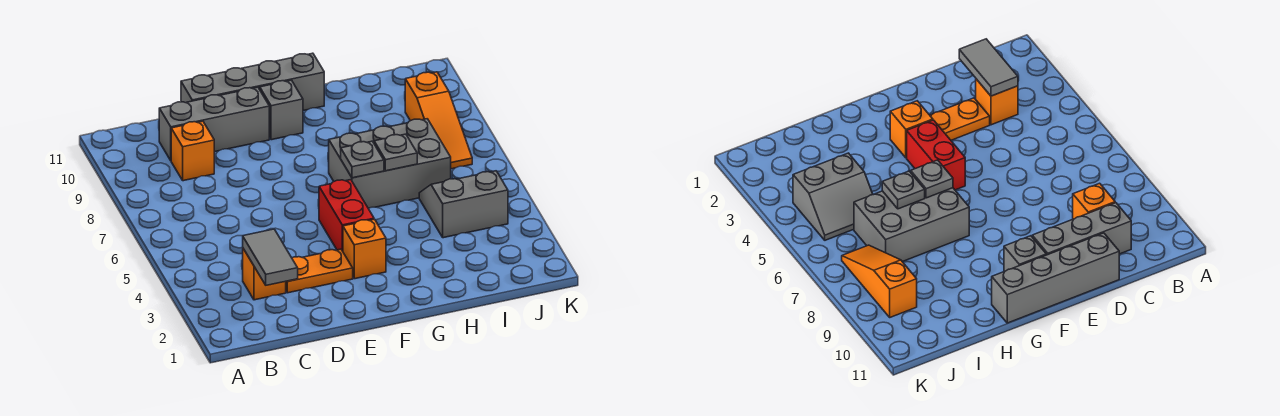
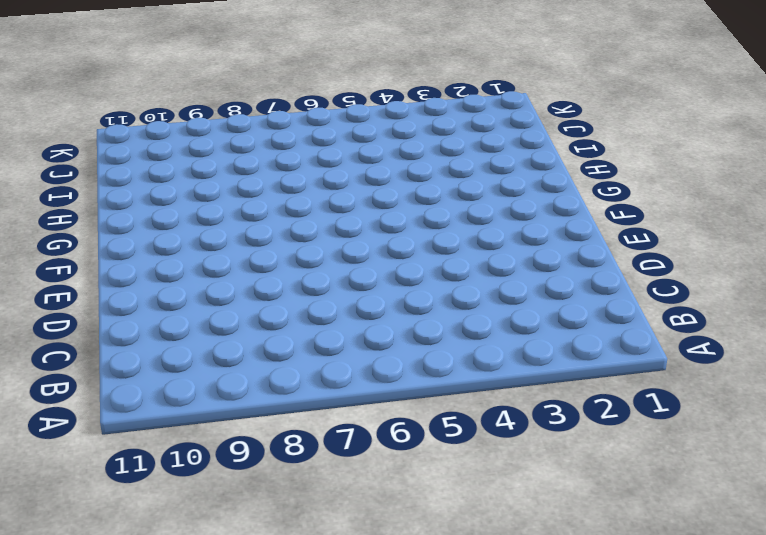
none -> orange 1x1 brick [243,249,286,300]
none -> orange 1x1 brick [171,121,214,181]
none -> grey 1x3 brick [159,87,269,160]

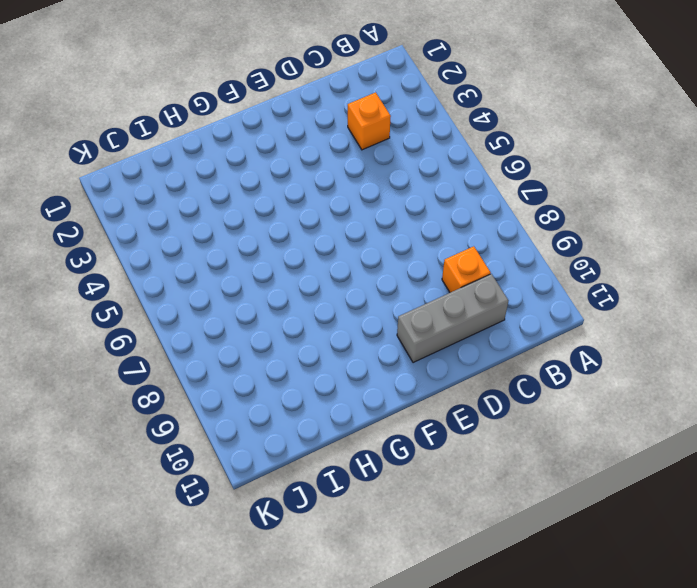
none -> orange 1x2 plate [286,249,353,293]
none -> grey 1x4 brick [181,53,324,111]
none -> orange 1x1 brick [343,219,386,279]

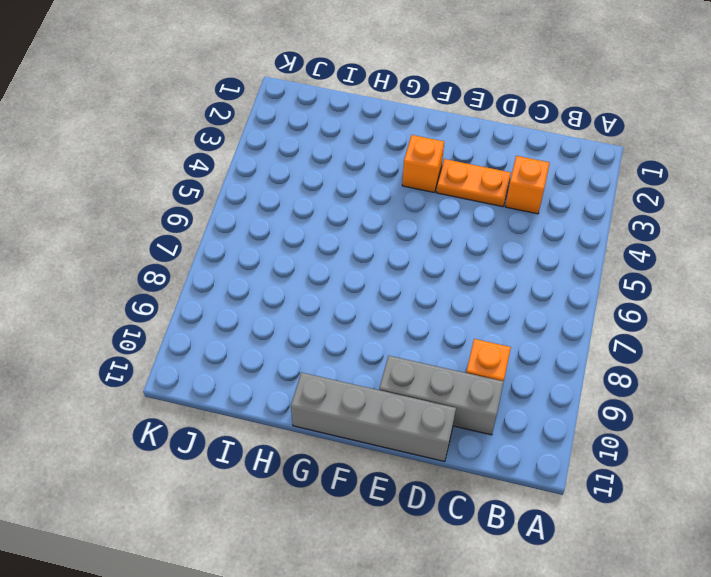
none -> red 1x2 brick [319,180,374,251]
none -> grey 1x1 brick [260,80,303,140]
none -> grey 2x3 brick [329,119,451,208]

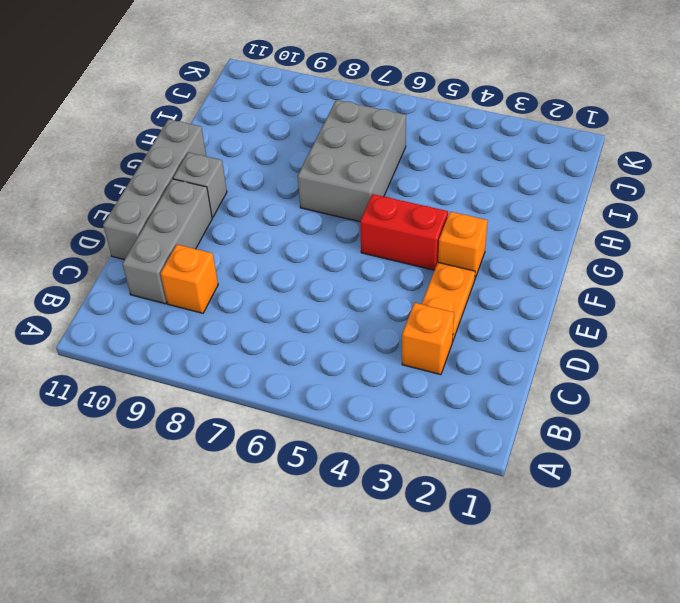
none -> grey 2x2 slope [419,171,508,238]
none -> orange 1x3 slope [405,72,472,169]
none -> grey 1x2 tile [243,229,298,285]

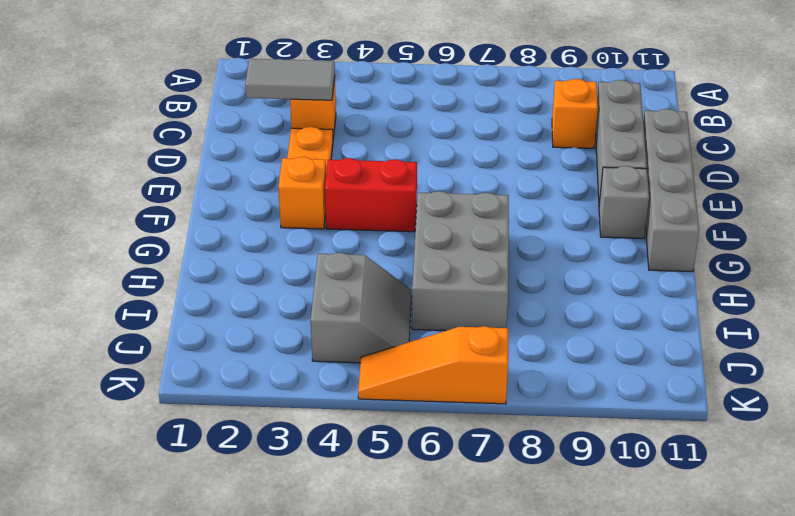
orange 1x3 slope [358,326,508,404] -> orange 1x3 slope moved to [405,72,472,169]
none -> grey 1x1 plate [341,141,384,178]
none -> grey 1x1 plate [374,134,417,171]

